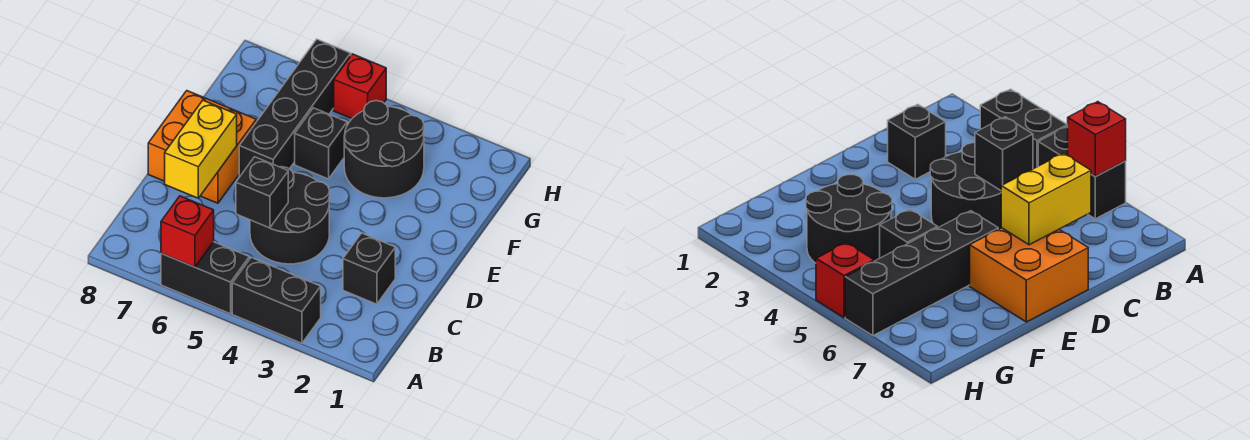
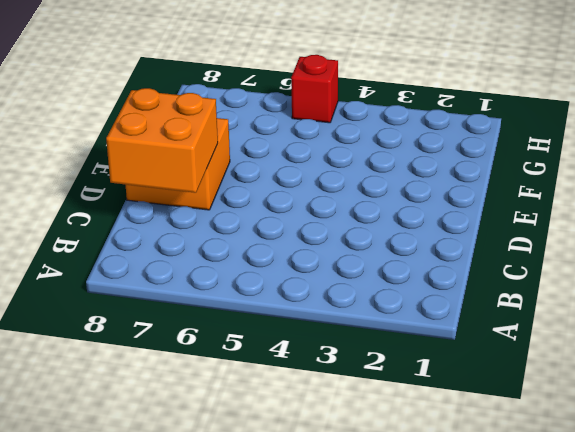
orange 2x2 brick [106,88,218,193] -> yellow 1x2 brick [165,100,237,198]
none -> black 1x2 brick [232,258,321,343]
none -> black 1x2 brick [161,242,249,314]
none -> black 1x1 brick [343,233,395,304]

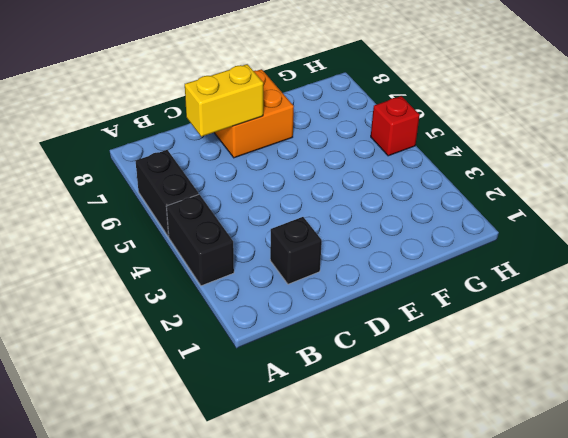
none -> black 2x2 round brick [250,167,330,264]
none -> black 1x4 brick [239,39,351,177]
none -> black 2x2 round brick [344,101,424,198]

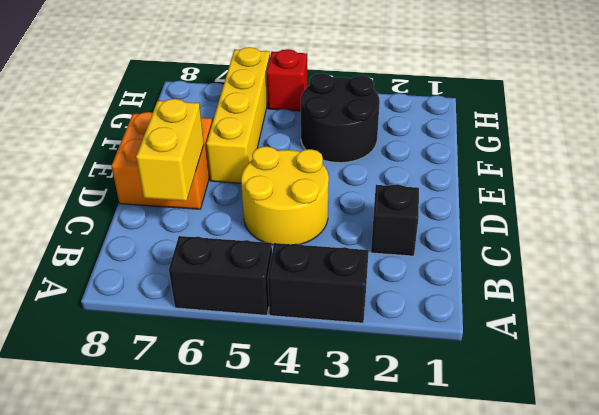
yellow 2x2 round brick [241,146,329,245] -> black 2x2 round brick [250,167,330,264]
yellow 1x4 brick [206,47,270,183] -> black 1x4 brick [239,39,351,177]
none -> black 1x1 brick [295,108,347,179]
none -> red 1x1 brick [161,196,214,267]
none -> black 1x1 brick [236,157,288,228]

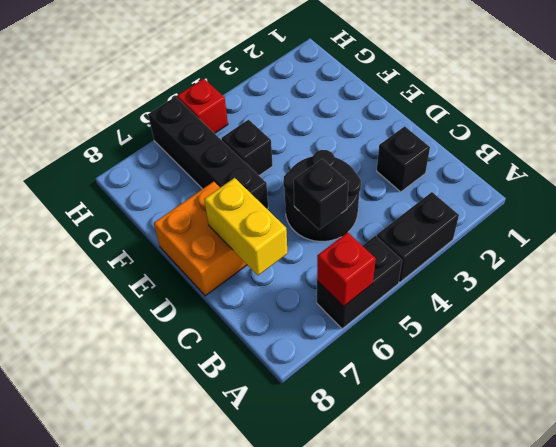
none -> black 2x2 round brick [344,101,424,198]

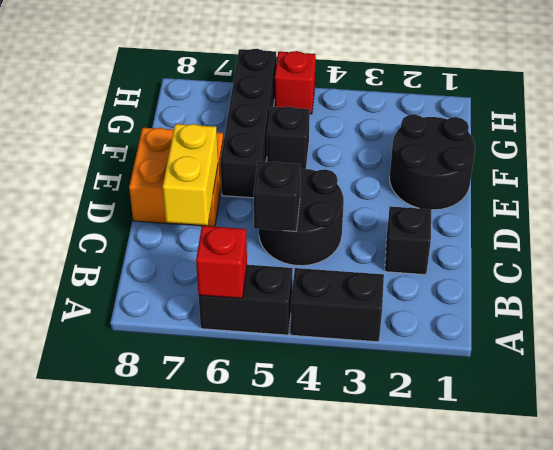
black 2x2 round brick [390,114,475,210] -> black 2x2 round brick moved to [344,101,424,198]

